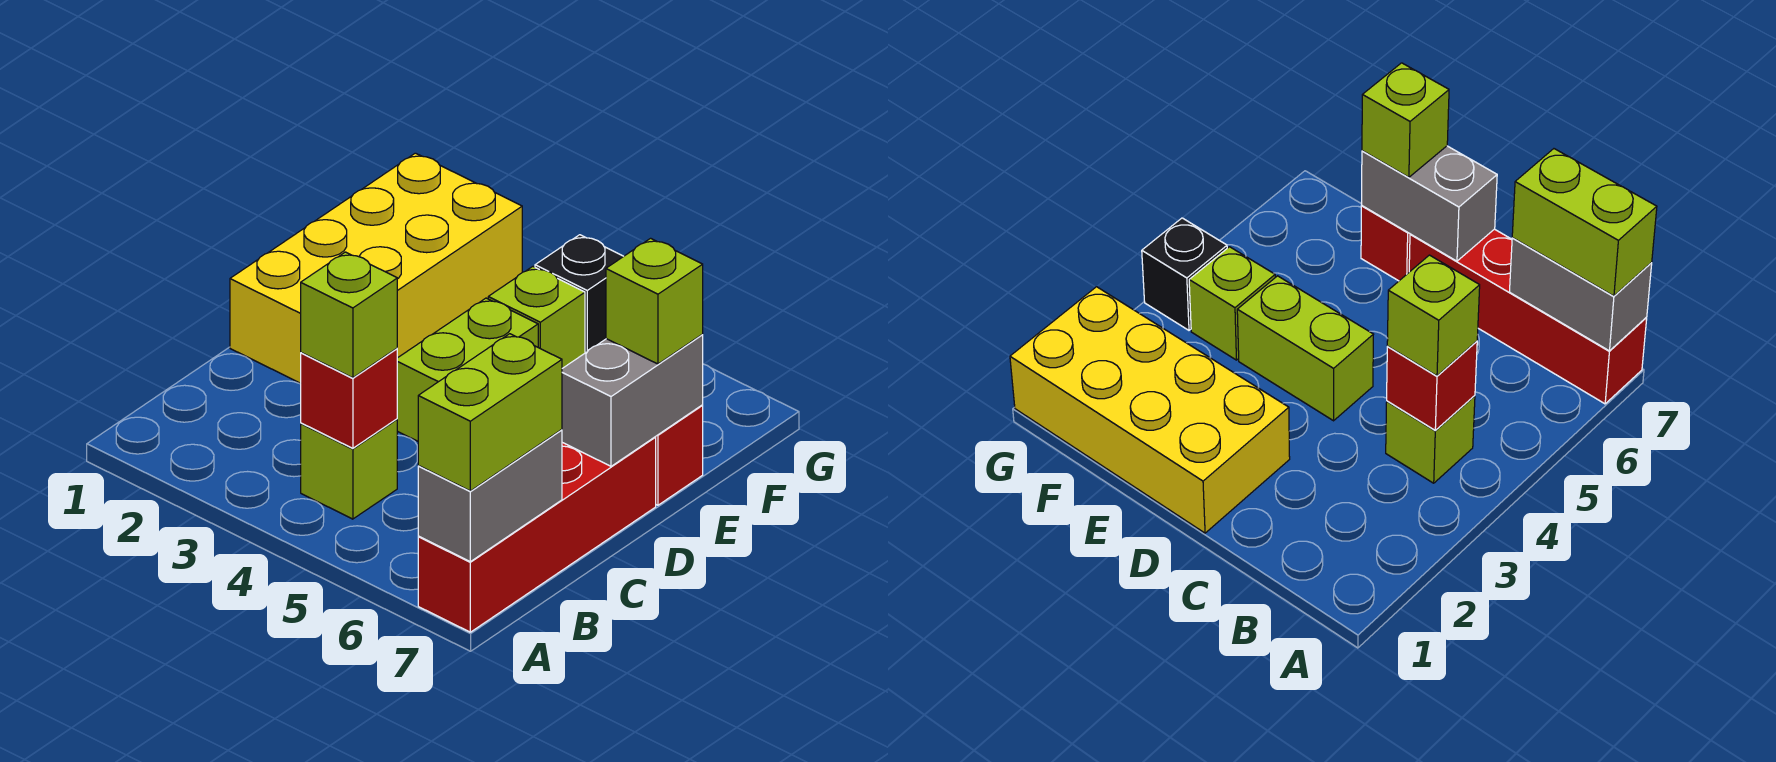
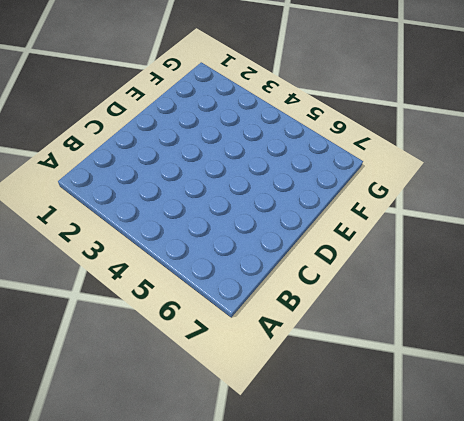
none -> red 1x4 brick [418,437,656,632]
none -> lime 1x1 brick [301,419,397,519]
none -> yellow 2x4 brick [230,153,522,383]

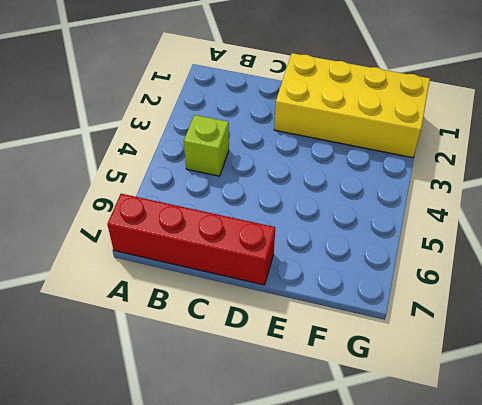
none -> lime 1x2 brick [397,298,538,441]
none -> red 1x1 brick [656,405,703,505]
none -> lime 1x1 brick [488,267,585,368]

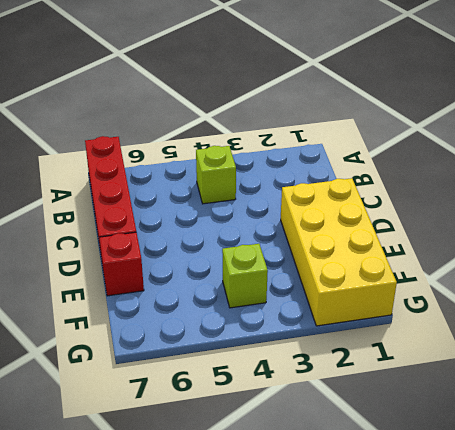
none -> lime 1x2 brick [397,298,538,441]
none -> black 1x1 brick [535,235,623,353]
none -> grey 1x2 brick [418,430,562,562]

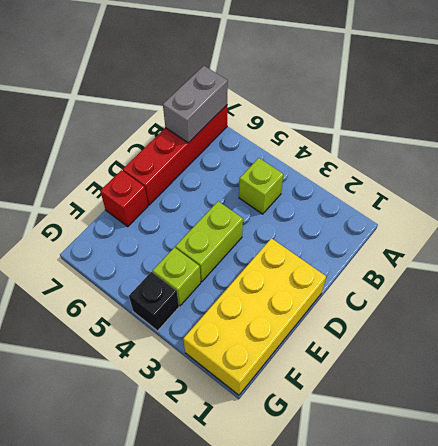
none -> red 1x1 brick [301,348,397,448]
none -> grey 1x2 brick [562,335,703,466]
none -> lime 1x2 brick [418,334,562,491]

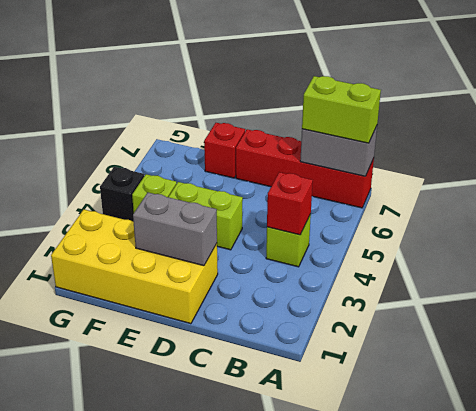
grey 1x2 brick [133,193,217,266] -> grey 1x2 brick moved to [562,335,703,466]
none -> lime 1x1 brick [301,252,397,378]
none -> lime 1x1 brick [606,238,703,364]

